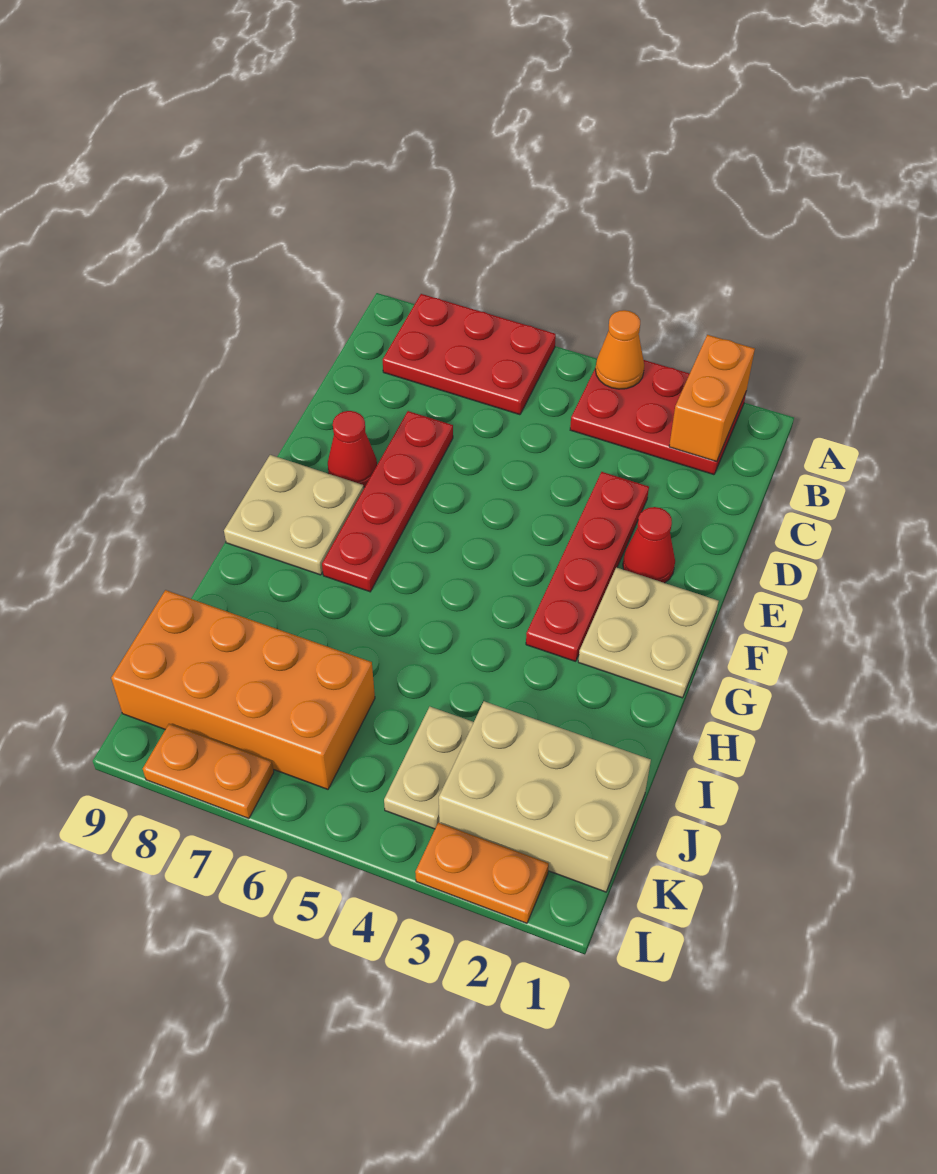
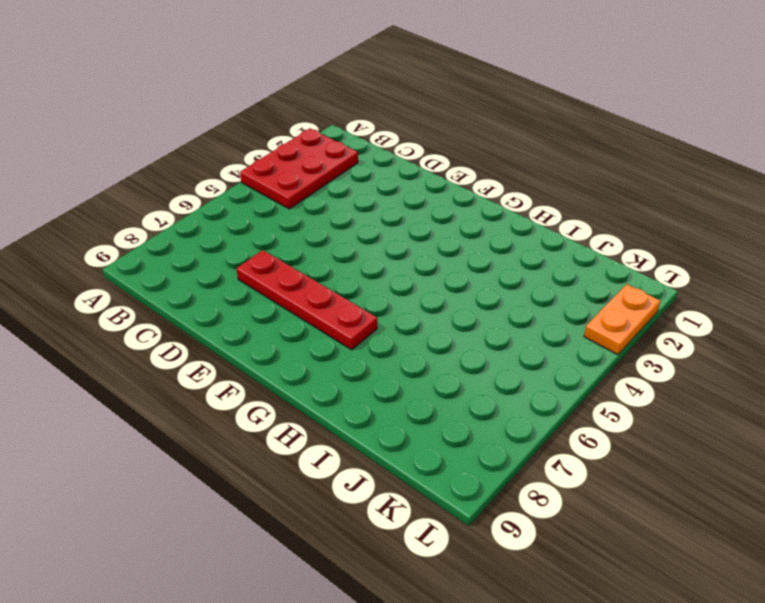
none -> red 2x3 plate [382,294,556,415]
none -> red 1x4 plate [526,472,649,661]
none -> red 1x1 cone [623,507,675,583]

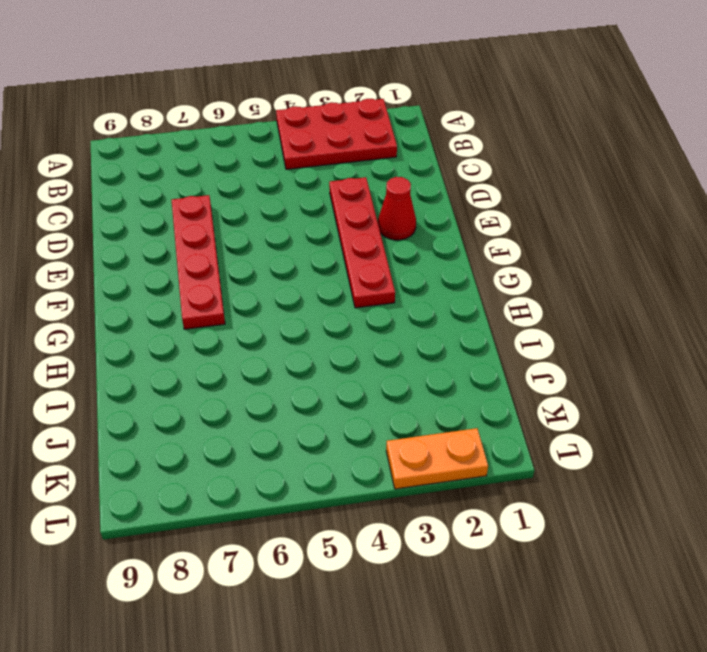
none -> red 2x3 plate [382,294,556,415]
none -> red 1x1 cone [328,411,377,487]
none -> tan 2x2 plate [578,567,719,698]

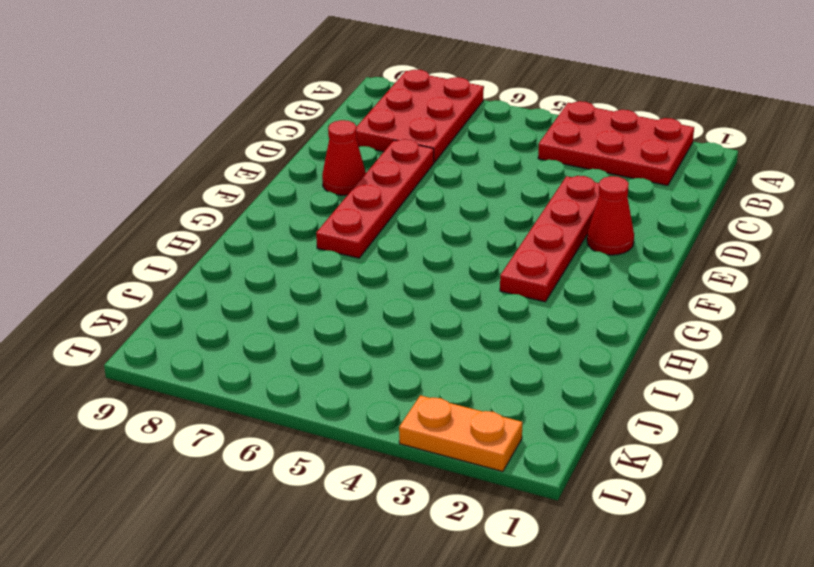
red 2x3 plate [356,70,484,162] -> red 2x3 plate turned to [382,294,556,415]
none -> tan 2x2 plate [578,567,719,698]
none -> tan 2x2 plate [224,455,364,575]
none -> tan 2x3 brick [439,701,651,892]

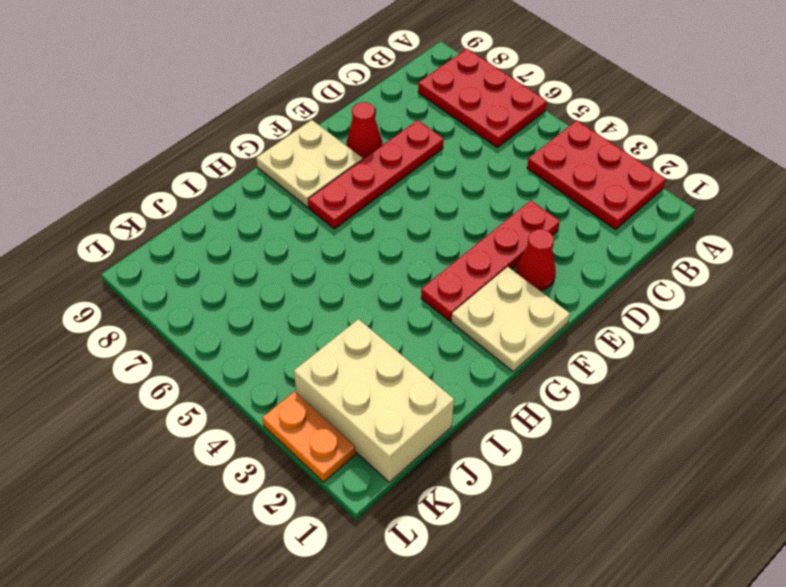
none -> tan 1x2 plate [384,707,474,829]
none -> orange 2x4 brick [111,590,375,789]
none -> orange 1x2 plate [143,724,274,819]

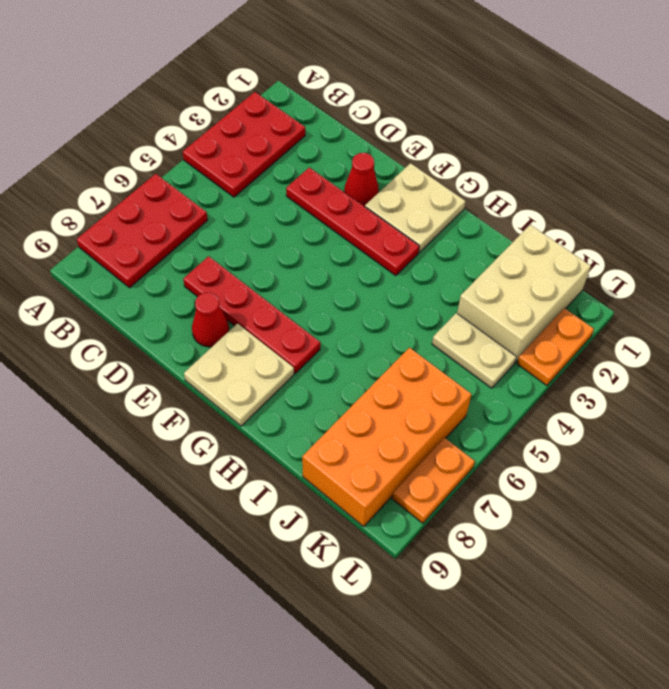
none -> orange 1x2 brick [669,335,755,462]
none -> orange 1x1 cone [595,310,644,389]

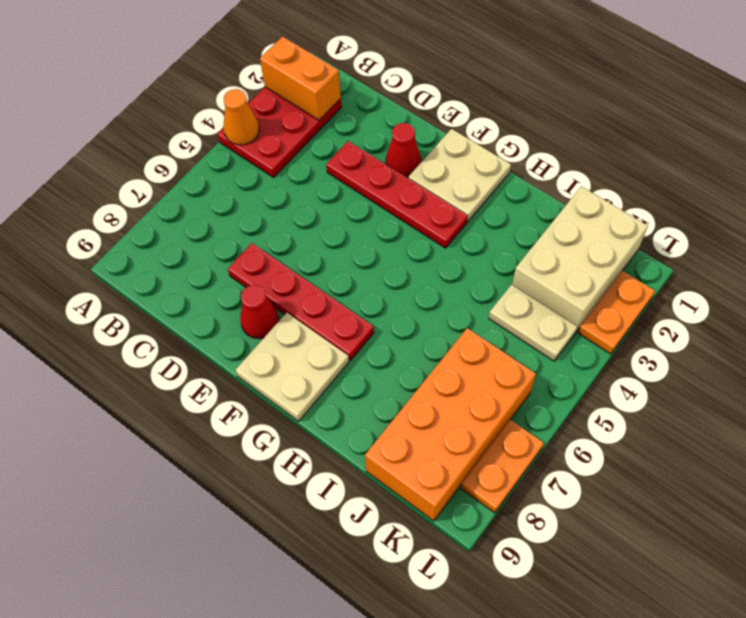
none -> red 2x3 plate [382,294,556,415]

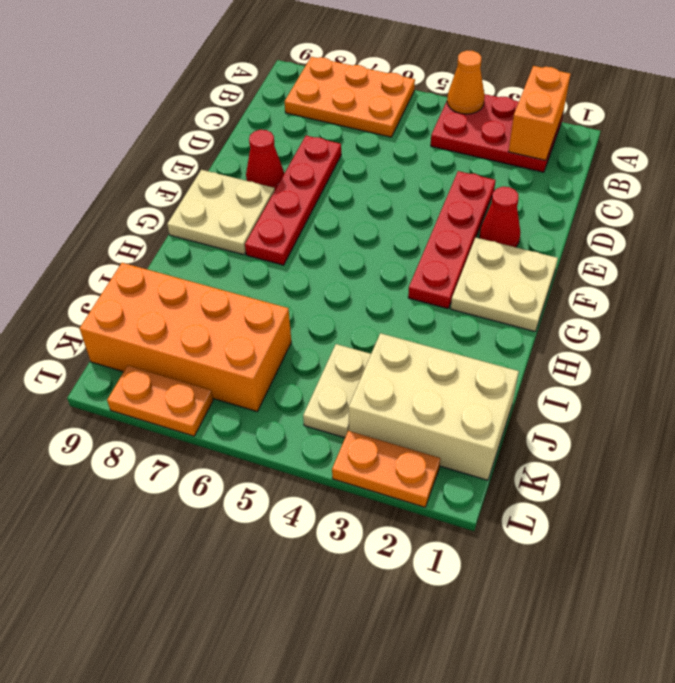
orange 2x3 plate [285,57,415,137] -> red 2x3 plate [382,294,556,415]

